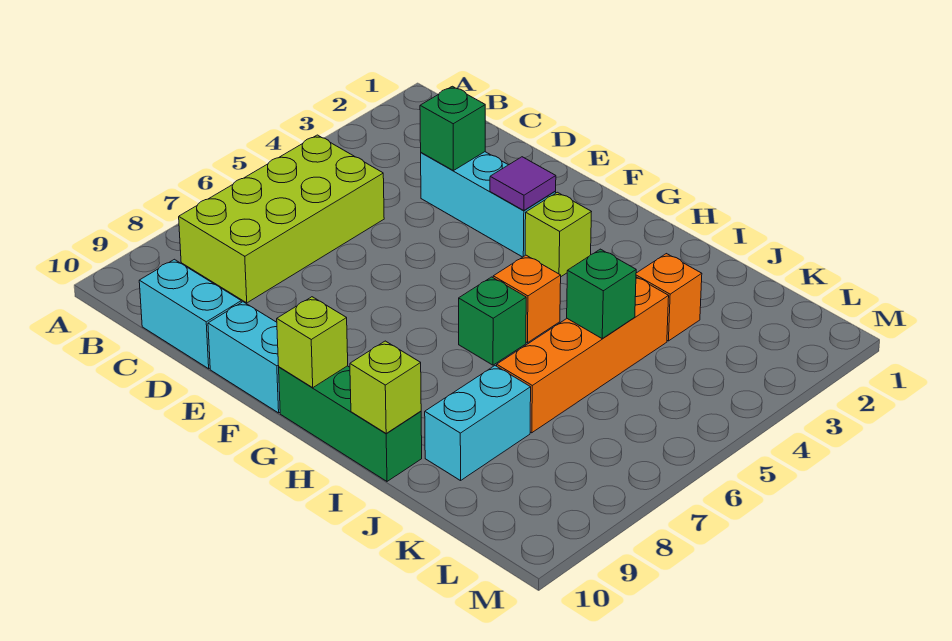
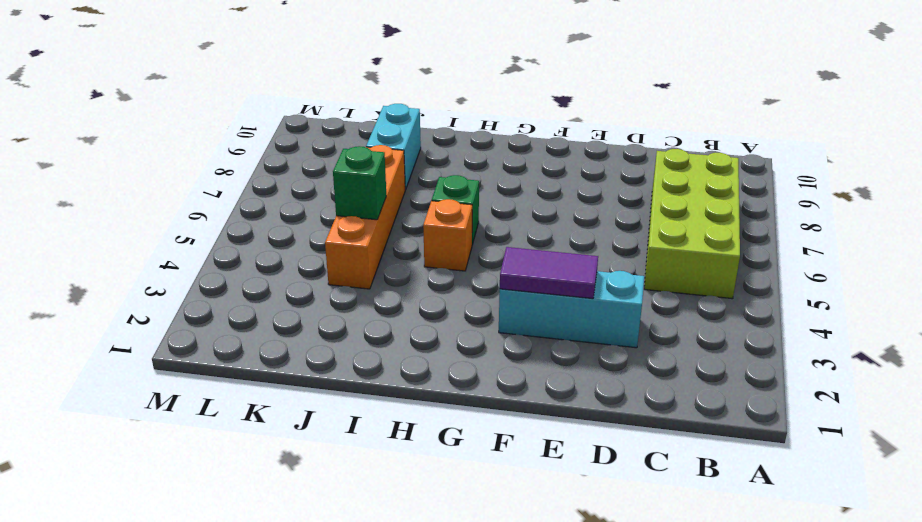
purple 1x2 tile [500,247,598,299] -> purple 1x1 tile [490,157,556,211]
none -> cyan 1x2 brick [139,259,241,369]
none -> cyan 1x2 brick [208,302,280,413]
none -> lime 1x1 brick [525,192,591,276]

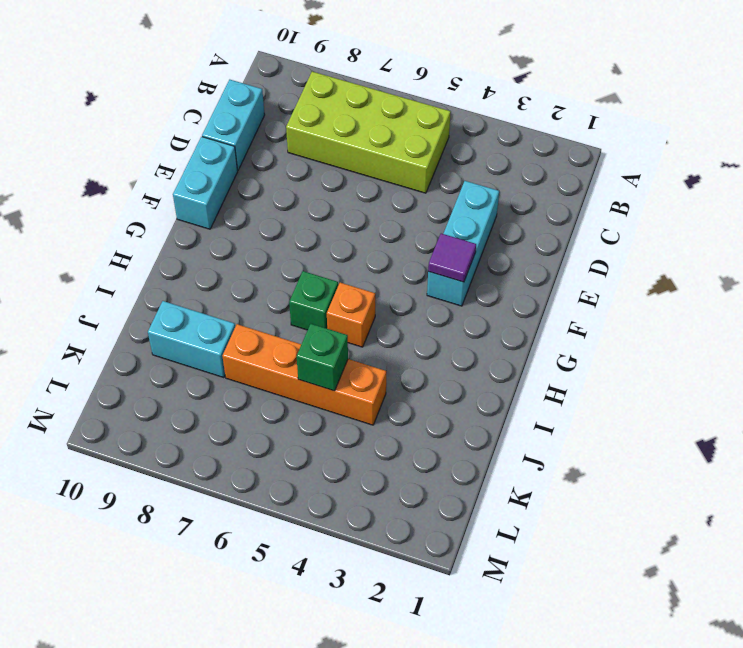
none -> lime 1x1 brick [525,192,591,276]
none -> green 1x3 brick [279,366,422,481]
none -> orange 1x1 brick [636,254,702,341]

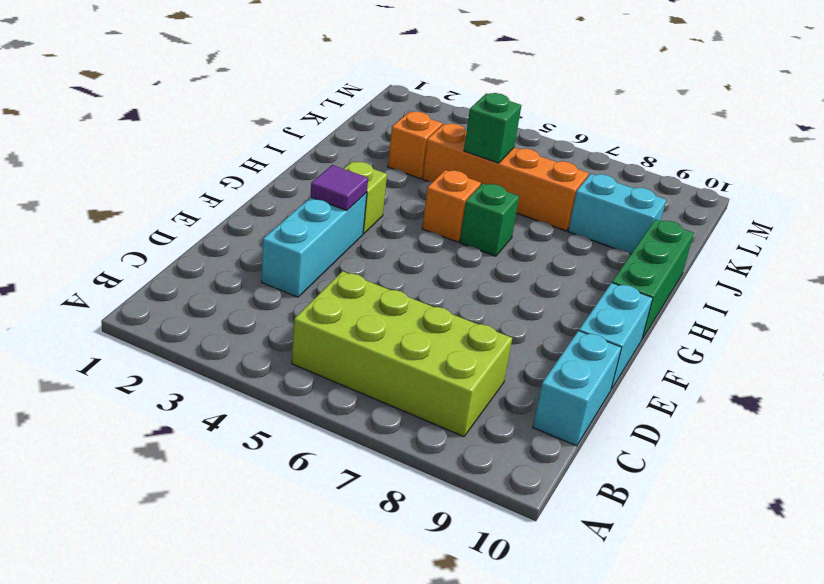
none -> green 1x1 brick [420,86,485,171]
none -> lime 1x1 brick [277,297,348,388]
none -> lime 1x1 brick [350,341,421,434]

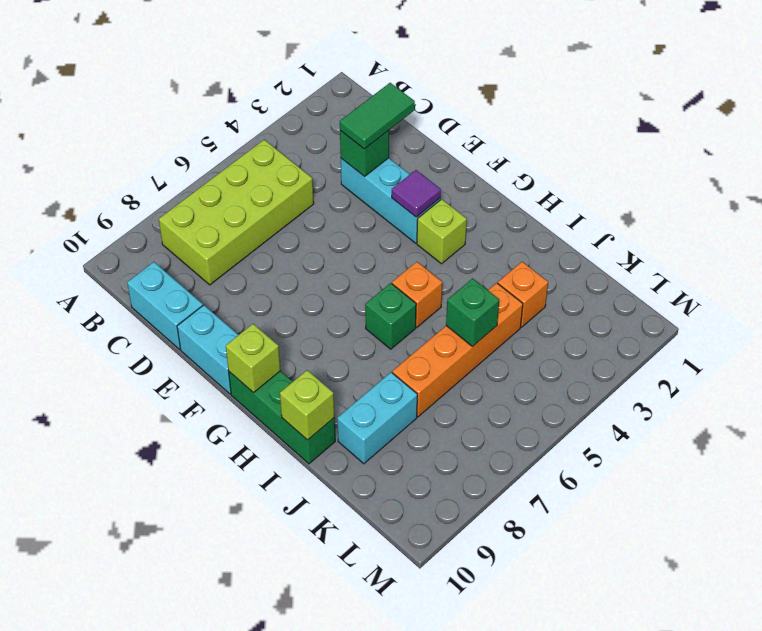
green 1x2 tile [340,83,415,149] -> none

